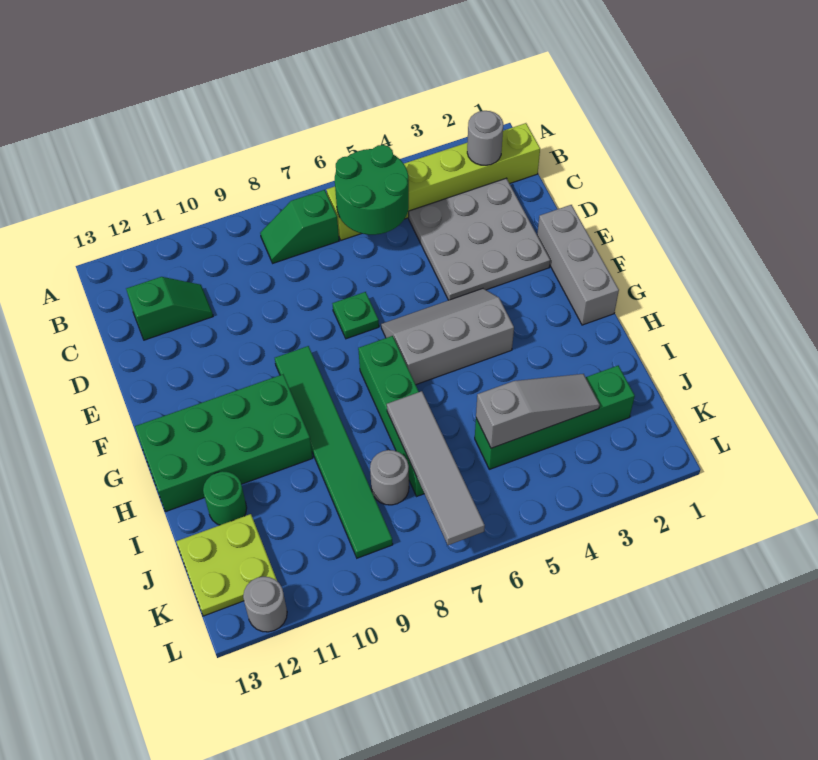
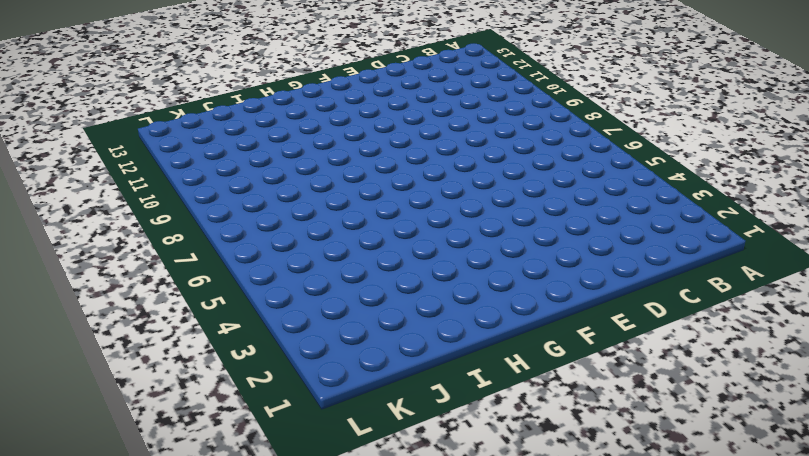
none -> lime 1x6 brick [326,123,540,240]
none -> green 1x2 slope [260,190,339,263]
none -> grey 3x3 plate [409,178,550,300]

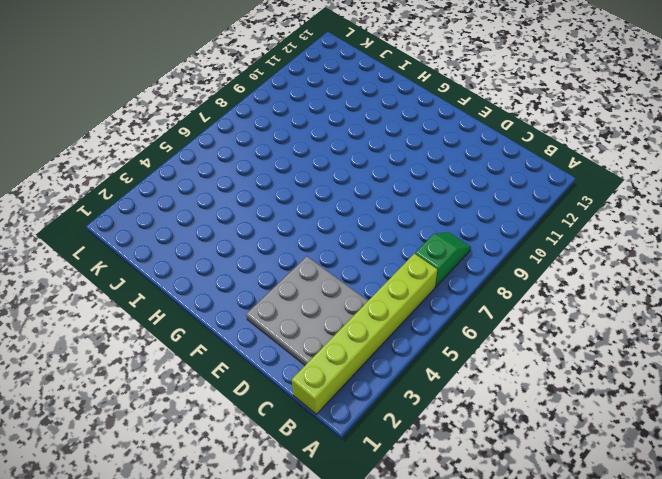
none -> green 1x2 slope [126,277,213,340]
none -> grey 1x3 brick [537,205,619,325]
none -> green 1x1 plate [332,292,379,339]

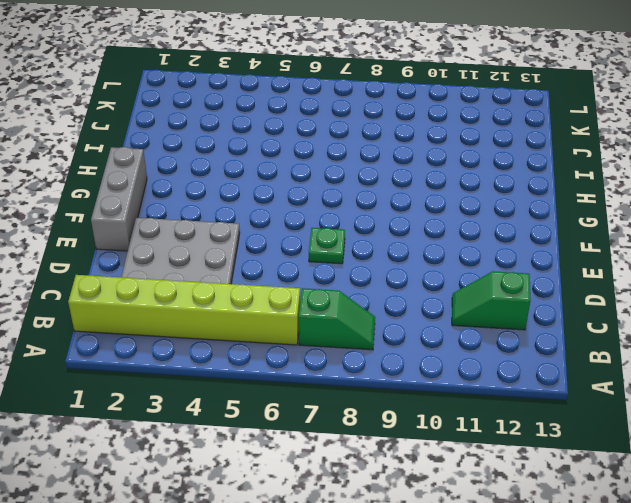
none -> grey 2x3 slope [381,289,514,385]
none -> green 1x6 tile [275,346,393,558]
none -> green 1x4 brick [358,336,424,496]

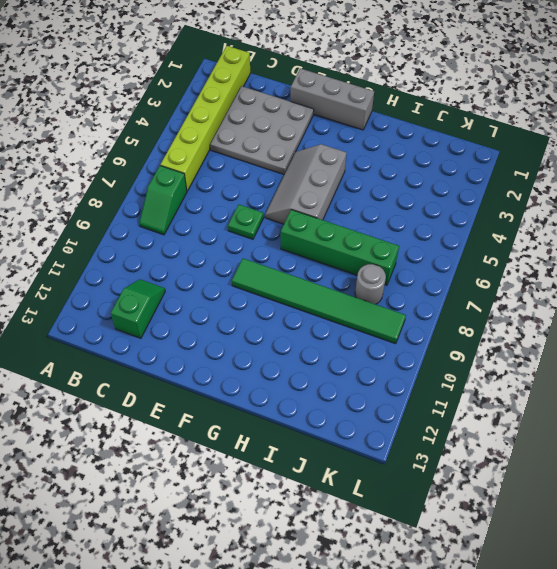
none -> green 2x4 brick [135,374,313,512]
none -> green 1x1 round brick [203,471,247,525]
none -> green 1x4 brick [475,366,635,469]

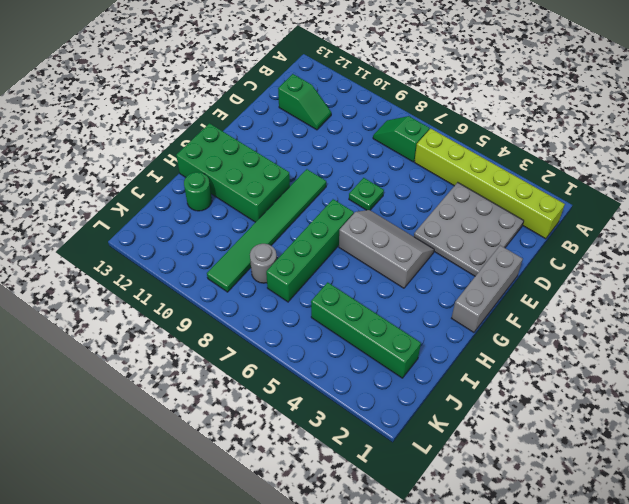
none -> lime 2x2 plate [176,514,277,616]
none -> grey 1x1 round brick [243,577,287,632]
none -> grey 1x1 round brick [467,111,503,165]

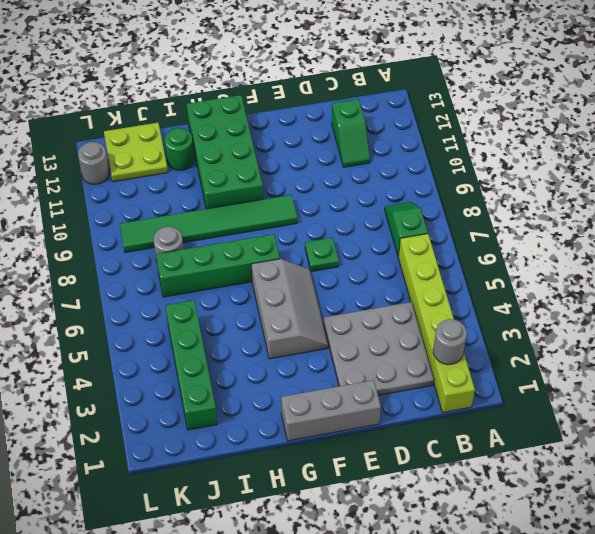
none -> green 2x2 round brick [335,145,409,235]
none -> grey 1x4 tile [387,391,485,545]
none -> grey 1x3 slope [476,374,600,448]

